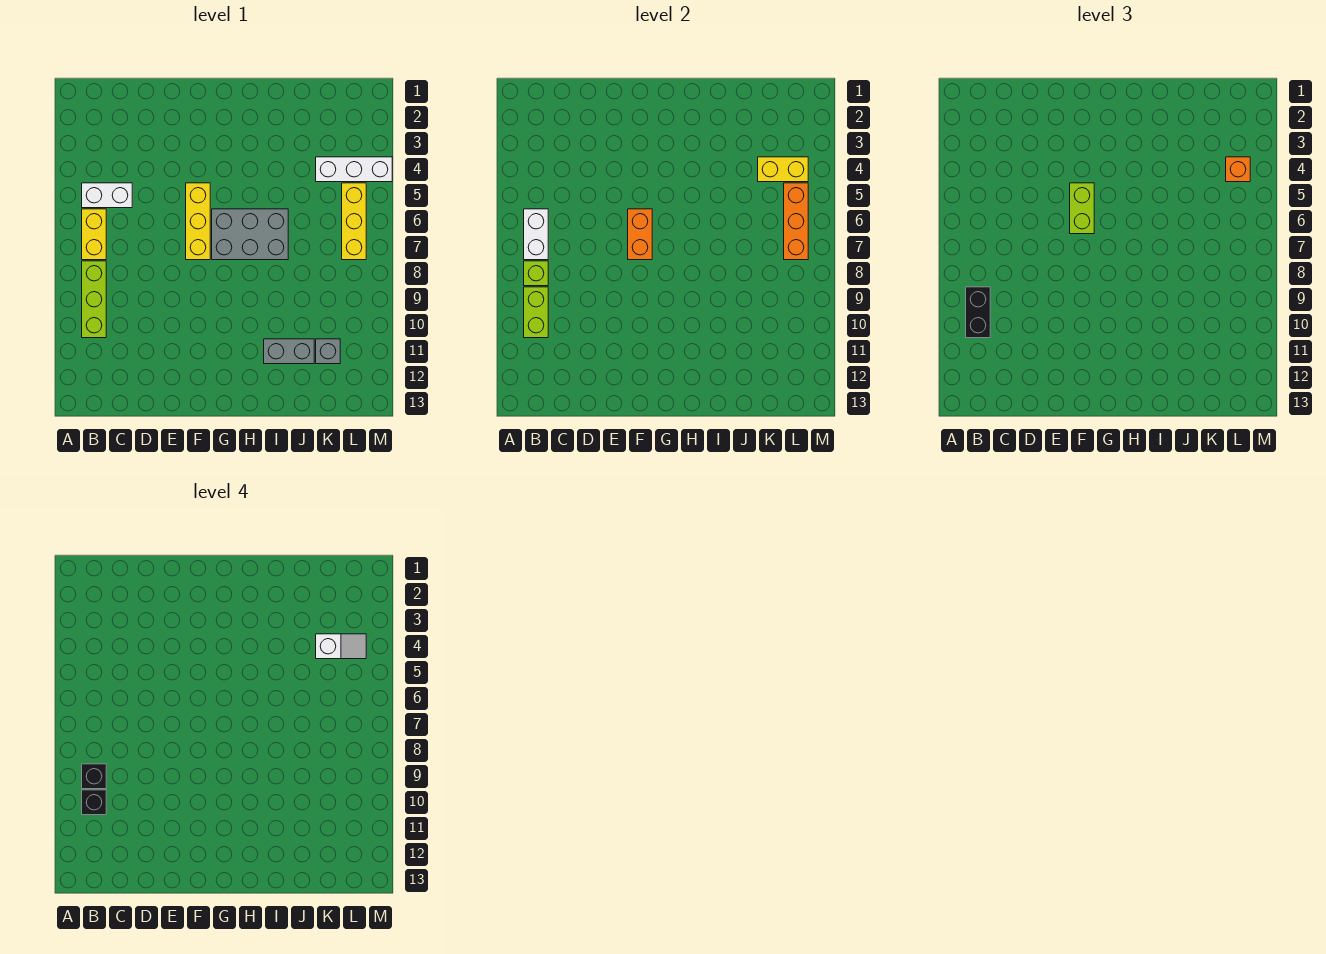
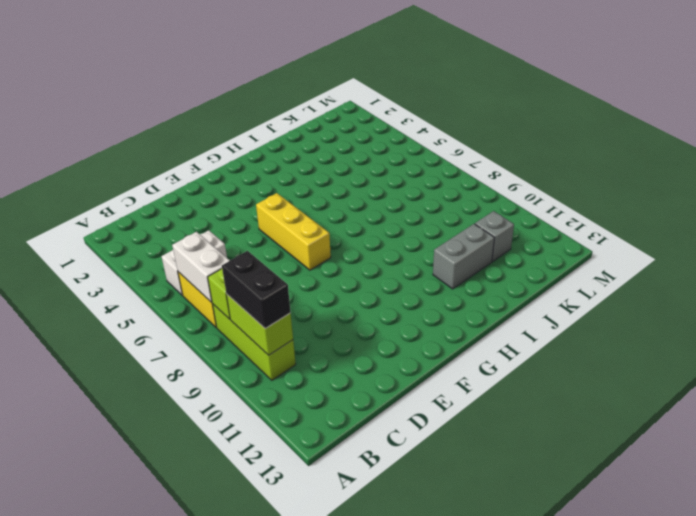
none -> grey 2x3 brick [212,209,288,260]
none -> white 1x3 brick [316,157,392,182]
none -> yellow 1x3 brick [342,183,366,260]

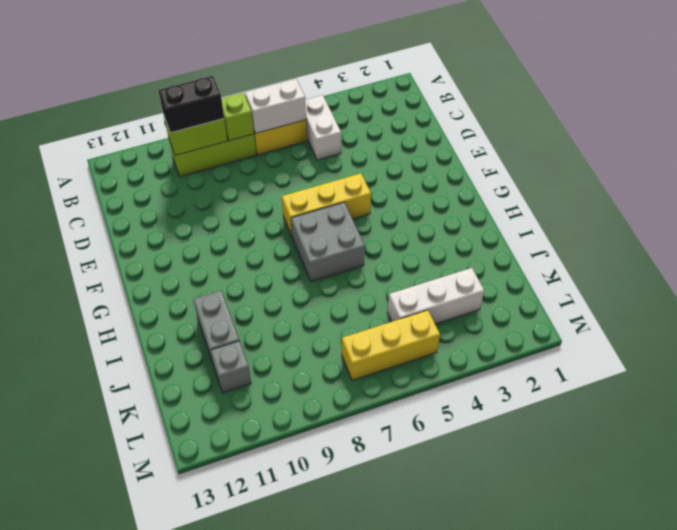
grey 2x2 brick [291,202,365,282] -> grey 2x3 brick [212,209,288,260]
white 1x3 brick [387,268,484,324] -> white 1x3 brick turned to [316,157,392,182]
none -> orange 1x2 brick [628,209,652,260]
none -> yellow 1x2 brick [758,157,808,182]
none -> orange 1x3 brick [784,183,808,260]

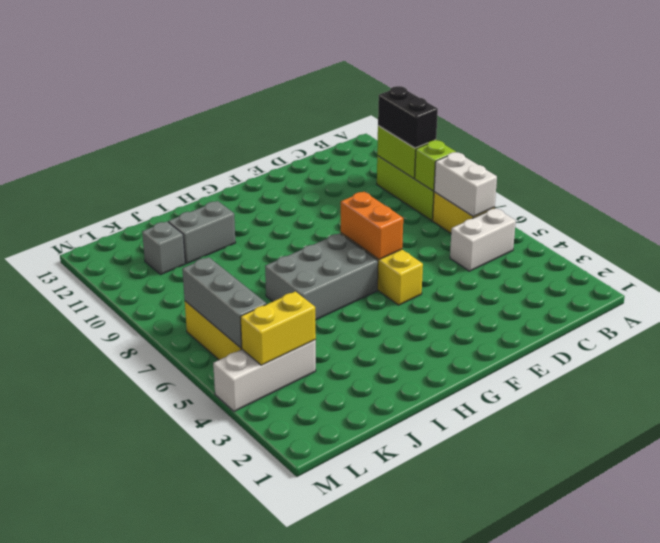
grey 1x3 brick [182,257,267,348] -> orange 1x3 brick [784,183,808,260]
none -> lime 1x2 brick [1070,183,1094,234]
none -> orange 1x1 brick [1226,157,1250,182]
none -> black 1x1 brick [82,764,106,789]

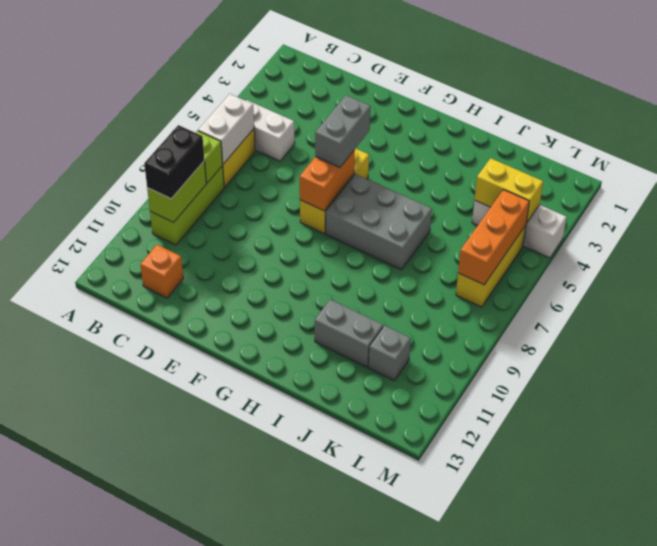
orange 1x1 brick [140,245,183,298] -> orange 1x1 brick moved to [1226,157,1250,182]
grey 1x2 brick [315,95,371,167] -> lime 1x2 brick [1070,183,1094,234]
none -> black 1x1 brick [82,764,106,789]
none -> black 1x1 brick [82,790,106,815]
none -> white 1x2 slope [316,634,366,659]

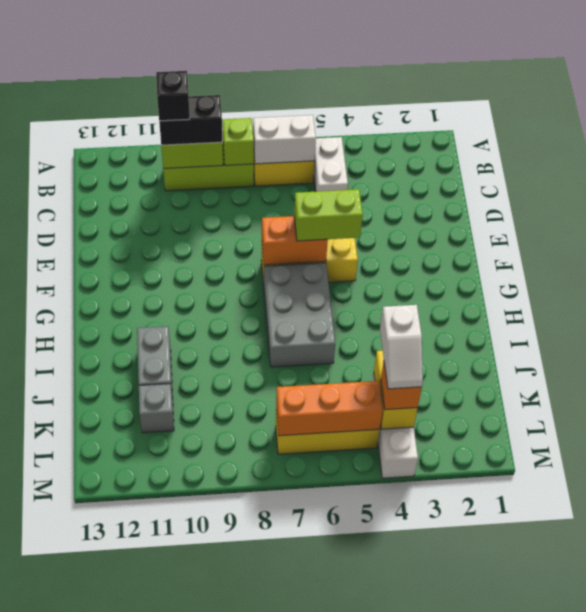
none -> black 1x1 brick [82,764,106,789]

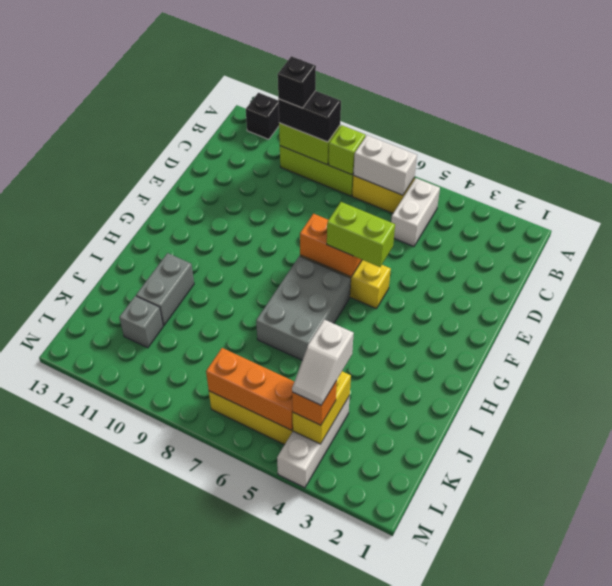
black 1x1 brick [246,93,279,139] -> black 1x1 brick moved to [82,764,106,789]

